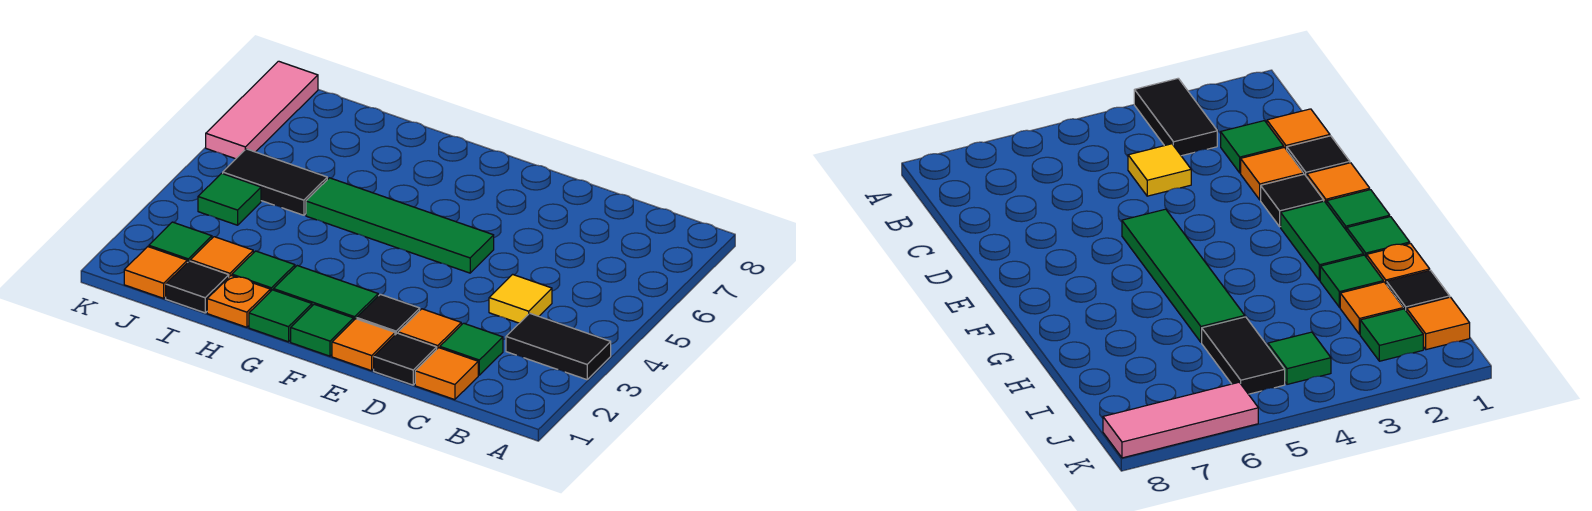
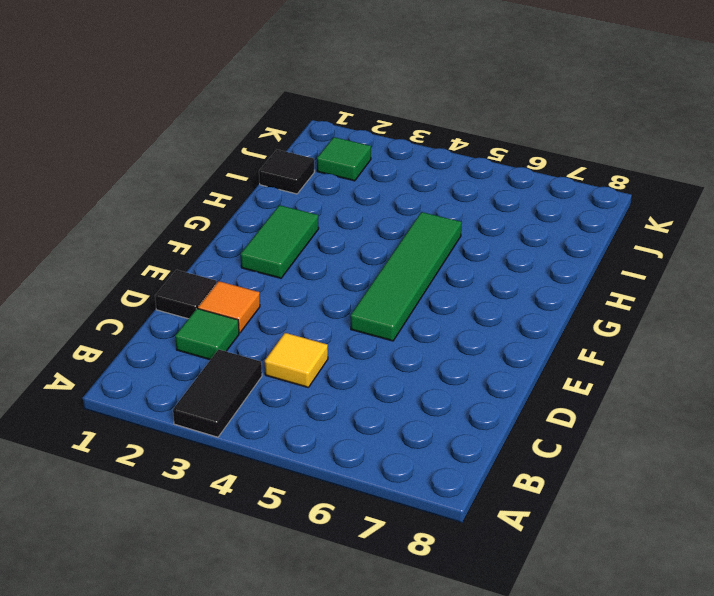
none -> orange 1x1 tile [415,348,478,400]
none -> orange 1x1 tile [332,319,395,371]
none -> black 1x1 tile [357,294,420,335]

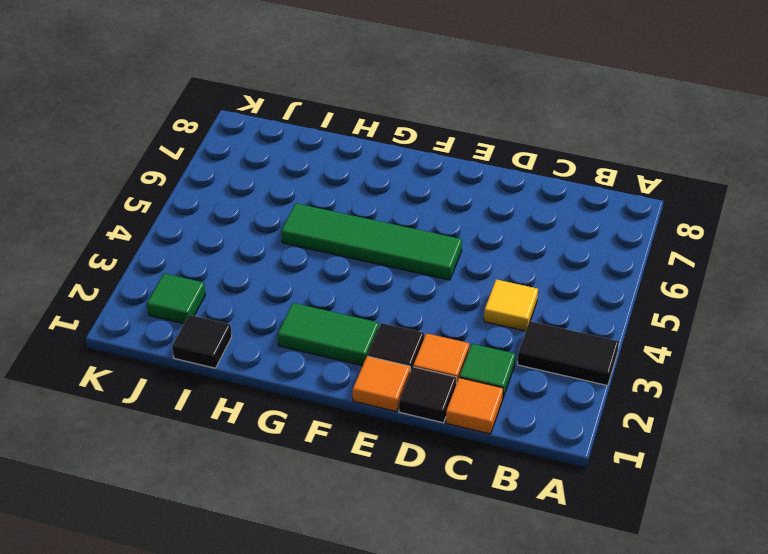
none -> green 1x1 tile [291,304,354,356]
none -> green 1x1 tile [249,290,312,342]
none -> orange 1x1 plate [207,276,270,327]

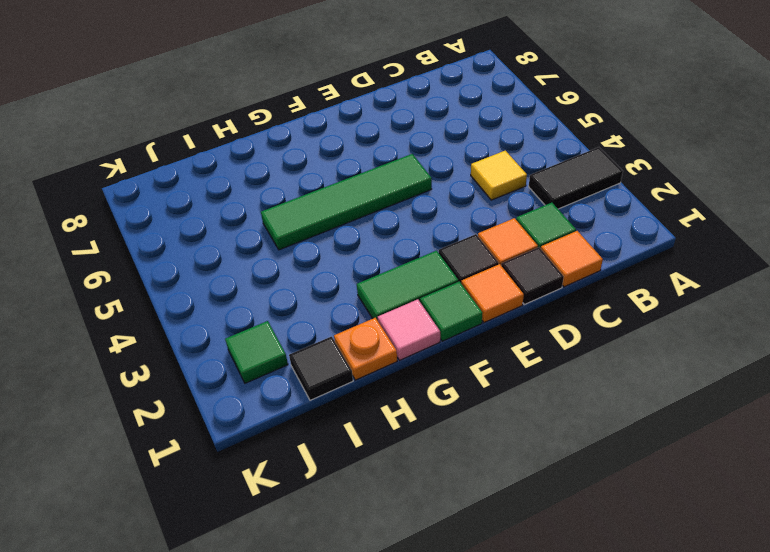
pink 1x1 tile [378,299,440,360] -> green 1x1 tile [249,290,312,342]
none -> green 1x1 tile [232,251,295,292]
none -> orange 1x1 tile [190,237,253,277]
none -> black 1x2 tile [223,149,327,215]

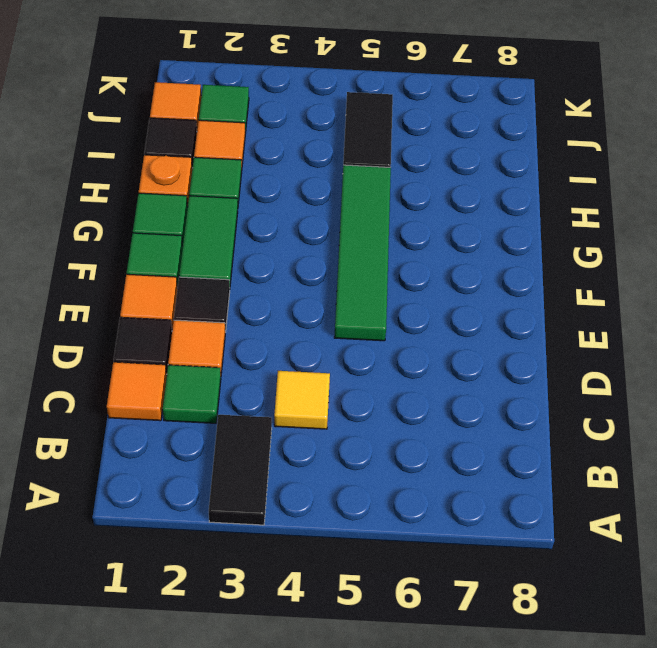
none -> green 1x1 tile [198,173,261,225]
none -> pink 1x3 tile [206,61,318,159]

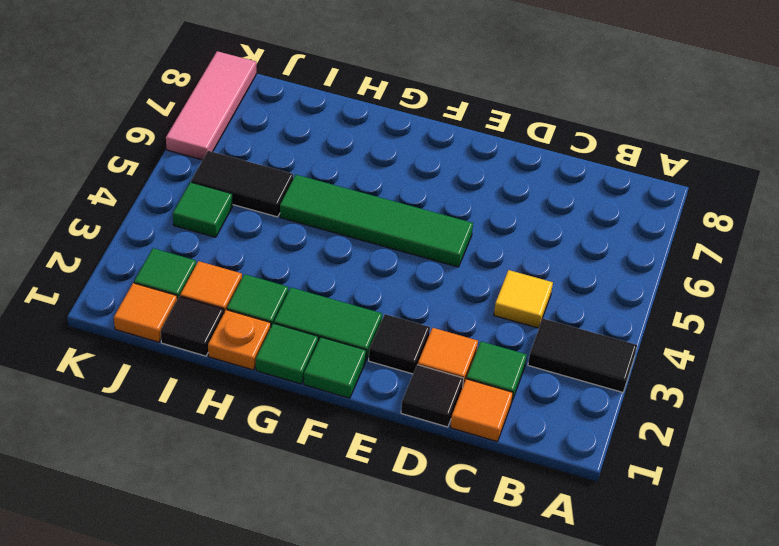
none -> orange 1x1 tile [332,319,395,371]

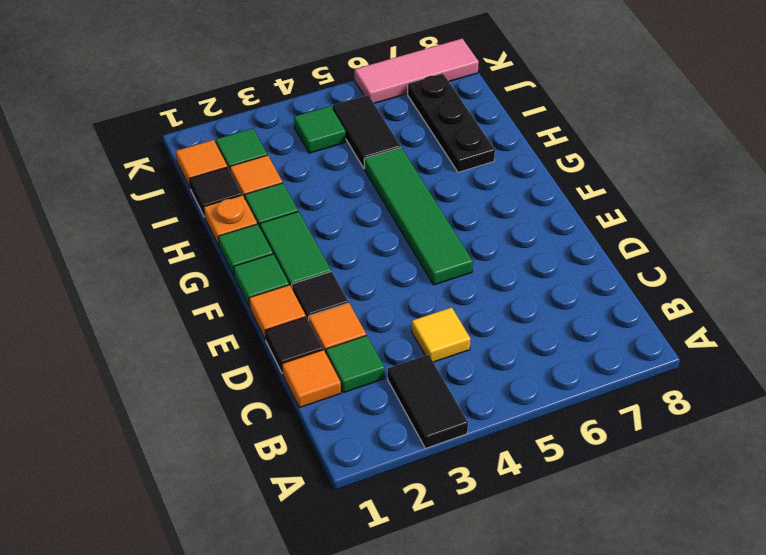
black 1x3 plate [408,73,495,172] -> none

